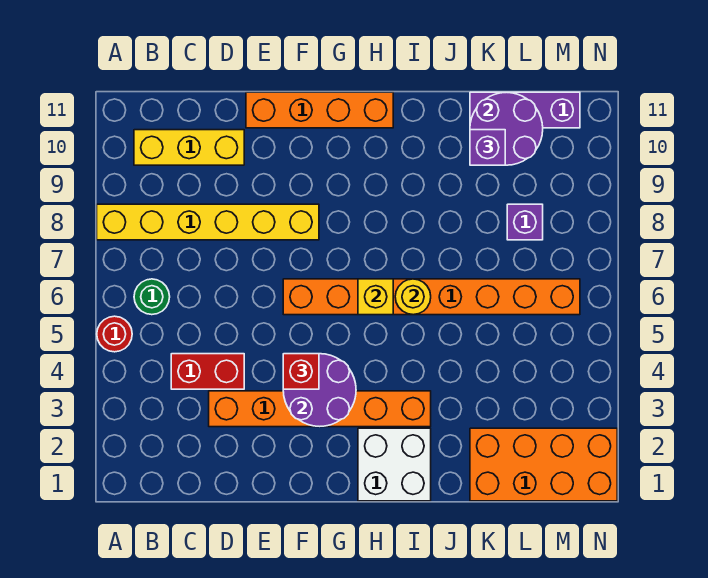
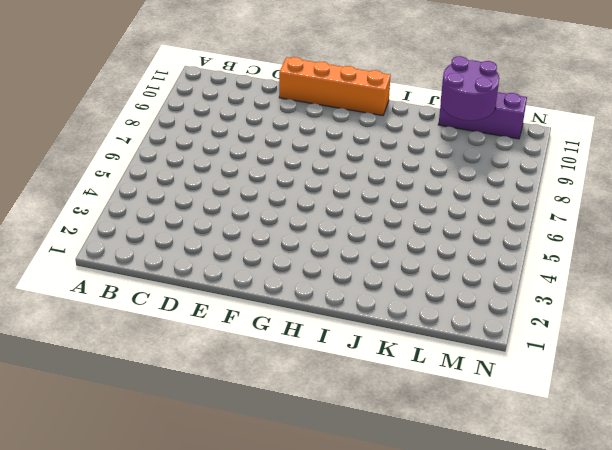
none -> red 1x1 round brick [97,316,132,352]
none -> yellow 1x6 brick [97,204,319,240]
none -> green 1x1 round brick [134,279,170,315]

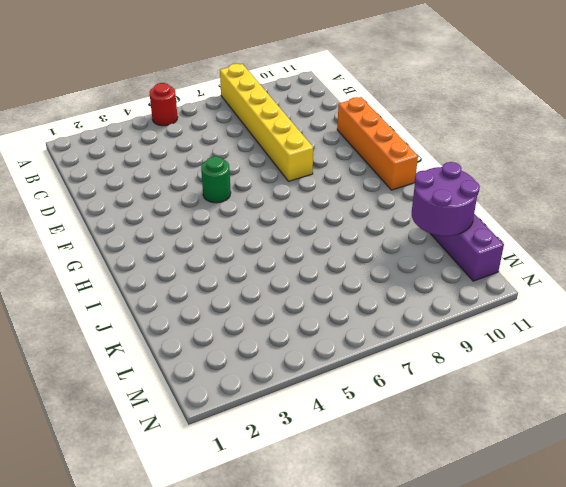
green 1x1 round brick [201,156,231,203] -> green 1x1 round brick moved to [134,279,170,315]
none -> yellow 1x3 brick [134,130,244,165]
none -> red 1x2 brick [171,354,244,389]
none -> orange 1x6 brick [209,391,431,427]

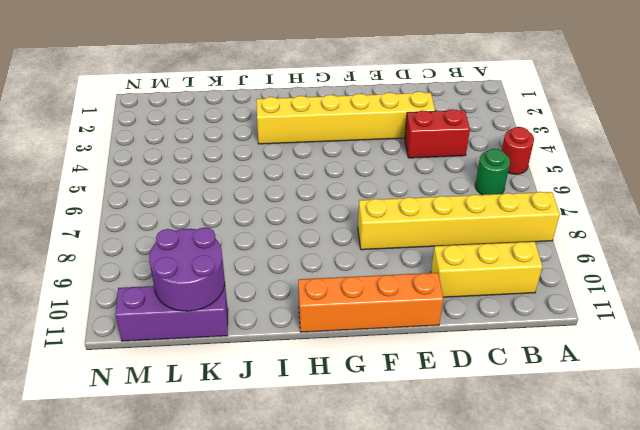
yellow 1x6 brick [256,91,435,144] -> orange 1x6 brick [209,391,431,427]
none -> orange 1x8 brick [283,279,580,315]
none -> white 2x2 brick [358,428,431,501]
none -> orange 2x4 brick [470,428,617,501]

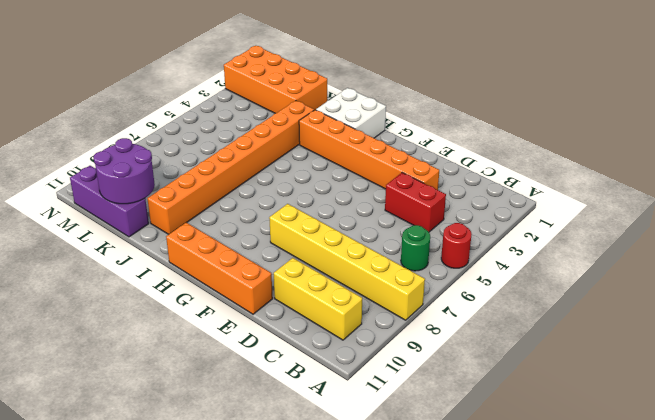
orange 1x8 brick [147,101,314,234] -> orange 1x8 brick turned to [283,279,580,315]
none -> purple 1x1 brick [507,204,543,240]
none -> purple 2x2 round brick [283,354,356,427]
none -> yellow 1x1 brick [358,279,393,315]

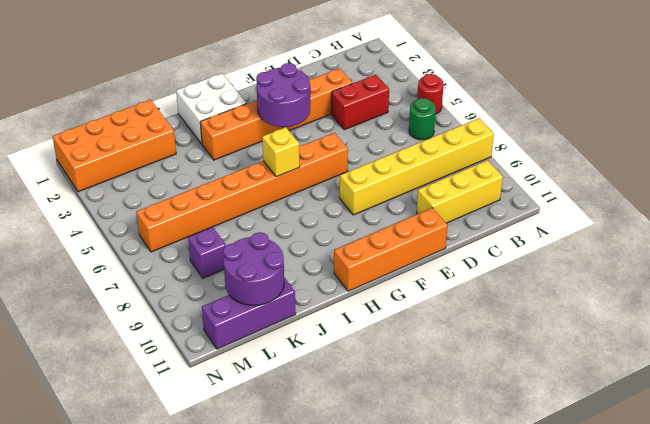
none -> yellow 1x1 round brick [395,279,431,315]
none -> red 1x1 brick [283,354,319,389]
none -> purple 1x1 brick [470,130,505,165]

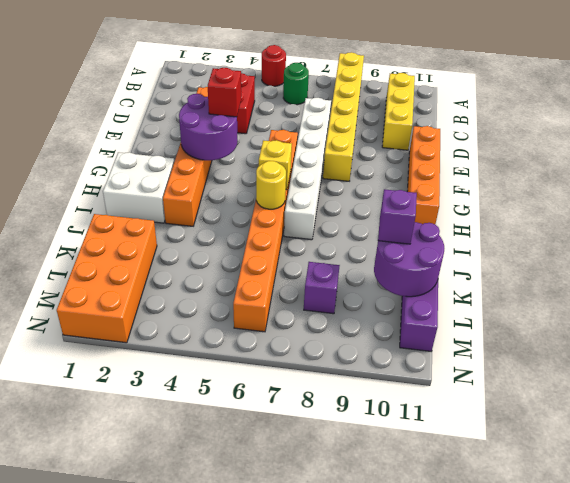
white 1x6 brick [284,98,331,240] -> none

